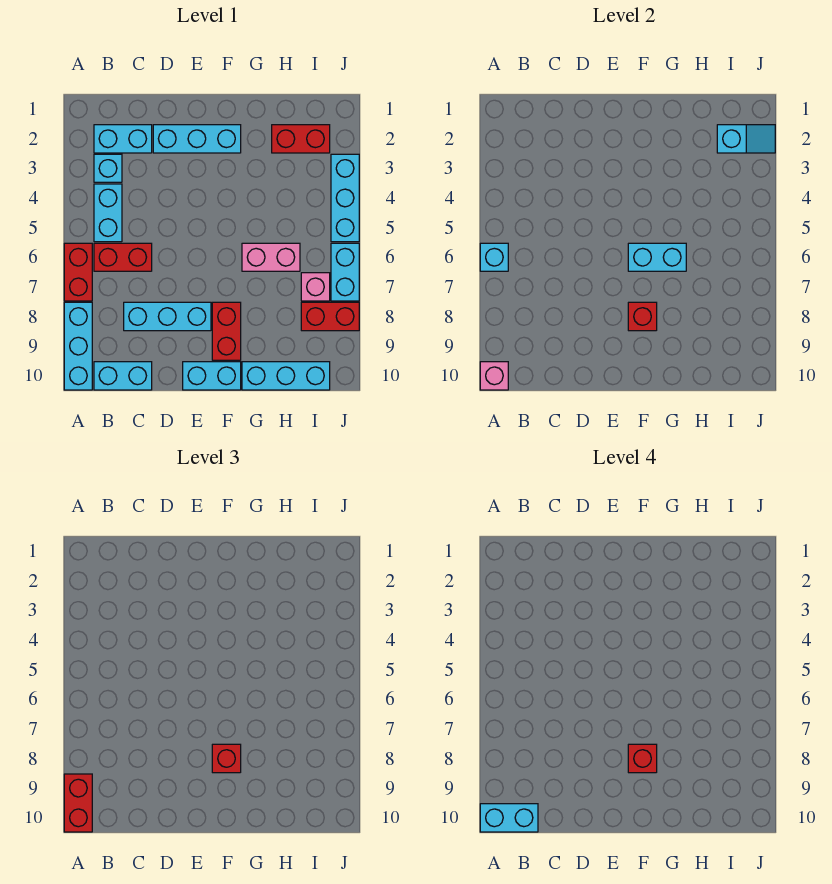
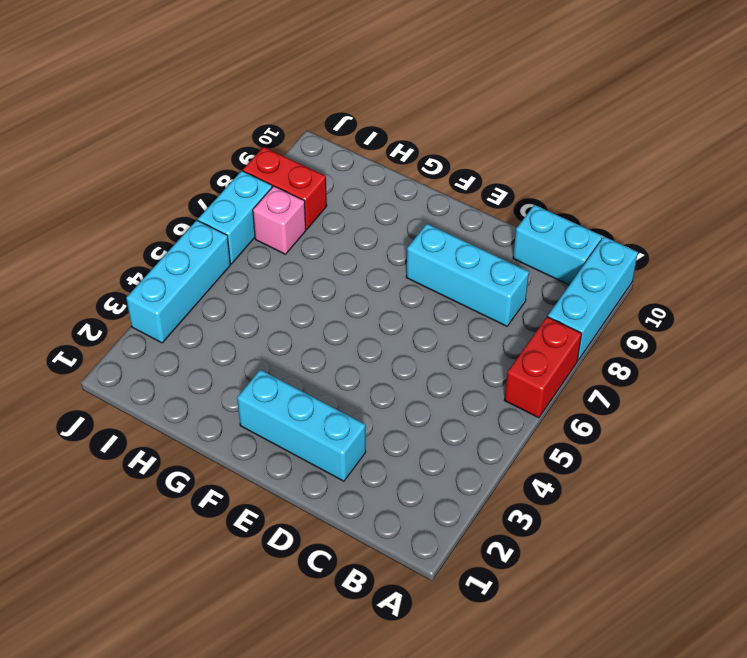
none -> cyan 1x2 brick [94,125,152,153]
none -> cyan 1x1 brick [94,154,122,182]
none -> cyan 1x2 brick [94,184,122,242]

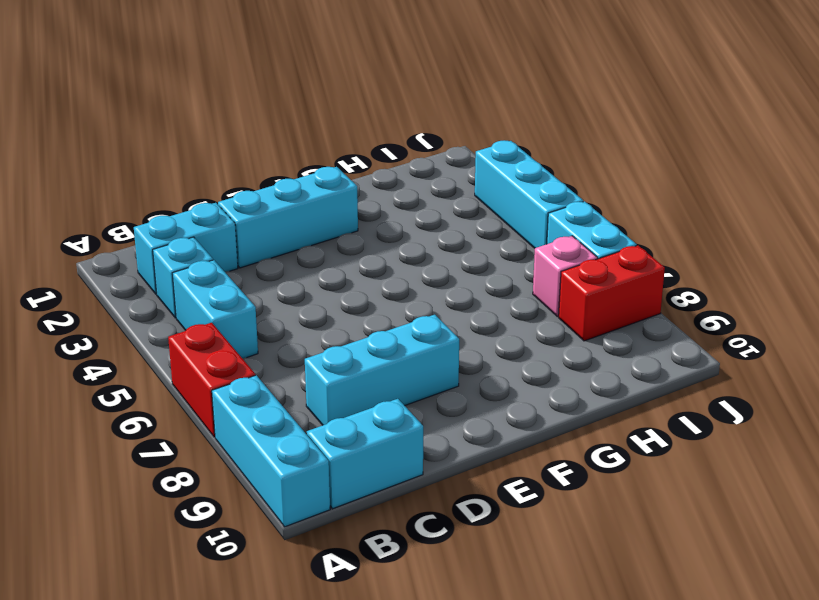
none -> red 1x2 brick [94,243,152,271]
none -> cyan 1x2 brick [183,362,241,390]
none -> red 1x2 brick [212,302,241,360]

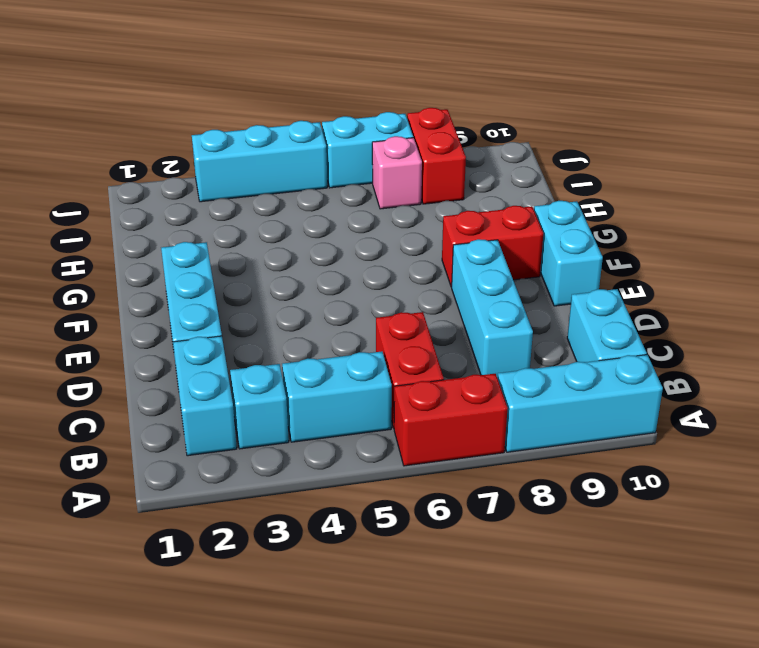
none -> pink 1x2 brick [242,243,300,271]
none -> cyan 1x3 brick [242,362,330,390]
none -> red 1x2 brick [272,125,330,153]

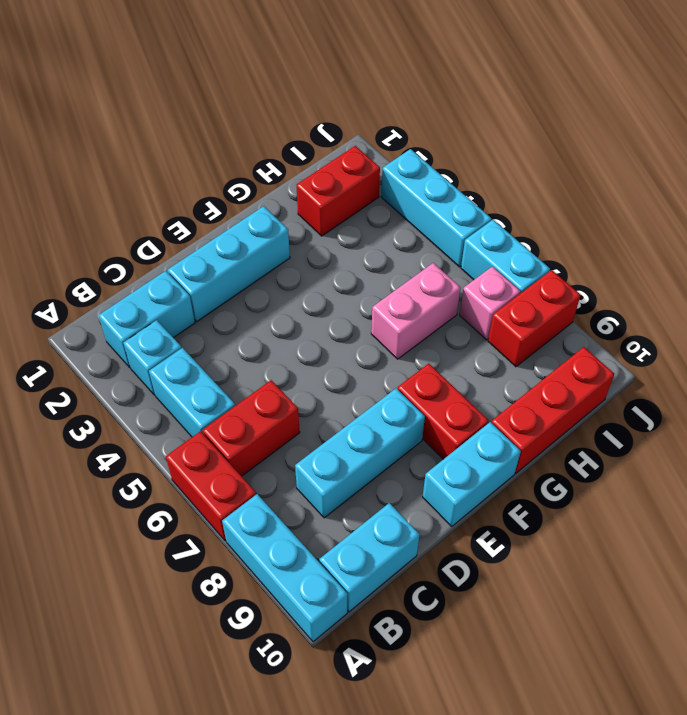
red 1x3 brick [491,347,614,473] -> cyan 1x3 brick [242,362,330,390]
none -> cyan 1x1 brick [480,243,508,271]
none -> pink 1x1 brick [480,362,508,390]
none -> cyan 1x2 brick [628,243,686,271]

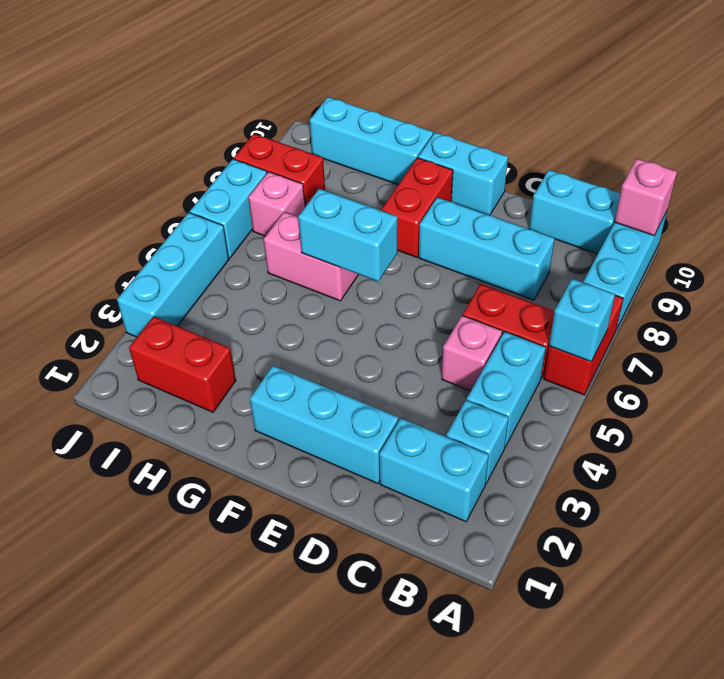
pink 1x1 brick [442,315,502,391] -> none
none -> red 1x1 brick [628,302,657,331]
none -> cyan 1x2 slope [717,125,775,153]
none -> red 1x2 brick [64,774,92,832]

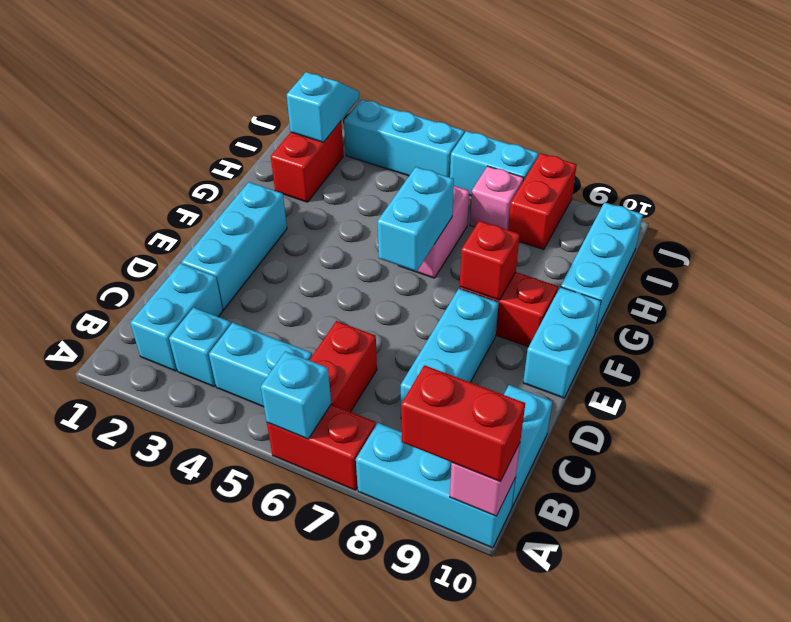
none -> red 1x1 brick [212,744,241,773]
none -> cyan 1x2 brick [480,804,538,832]
none -> red 1x1 brick [628,744,657,773]

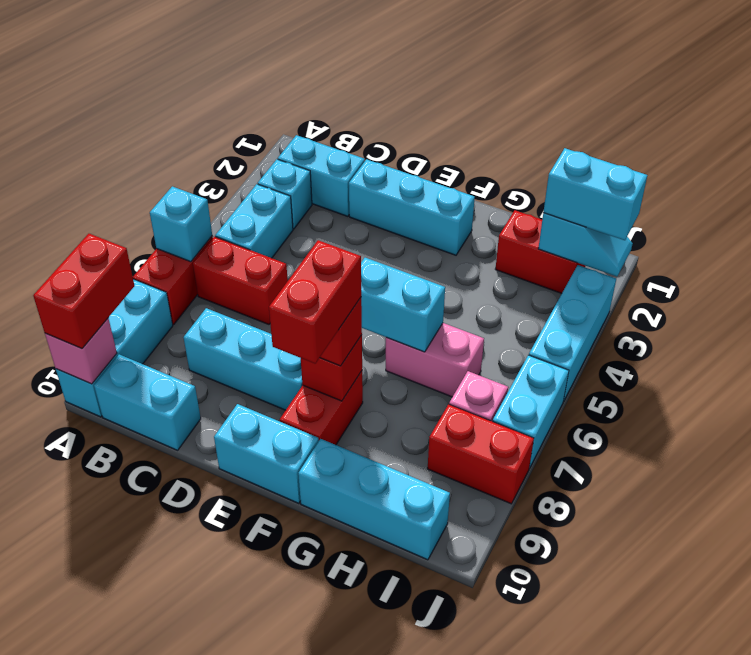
red 1x2 brick [269,240,361,363] -> red 1x1 brick [628,744,657,773]
cyan 1x2 brick [543,148,647,240] -> cyan 1x2 brick moved to [480,804,538,832]

